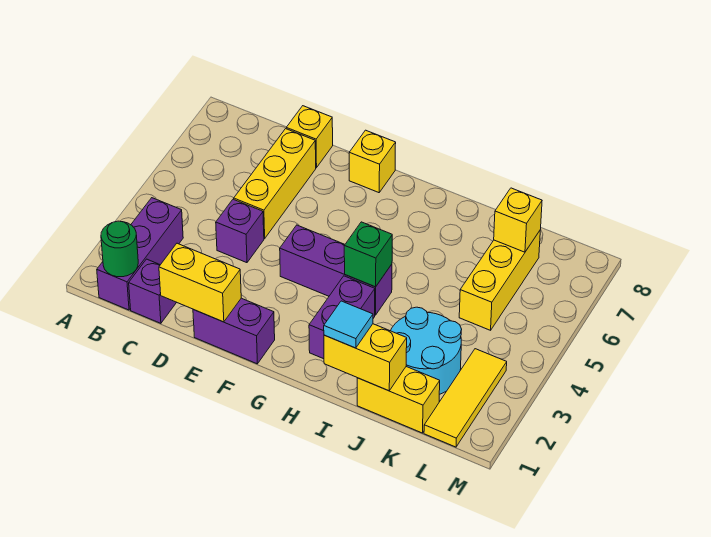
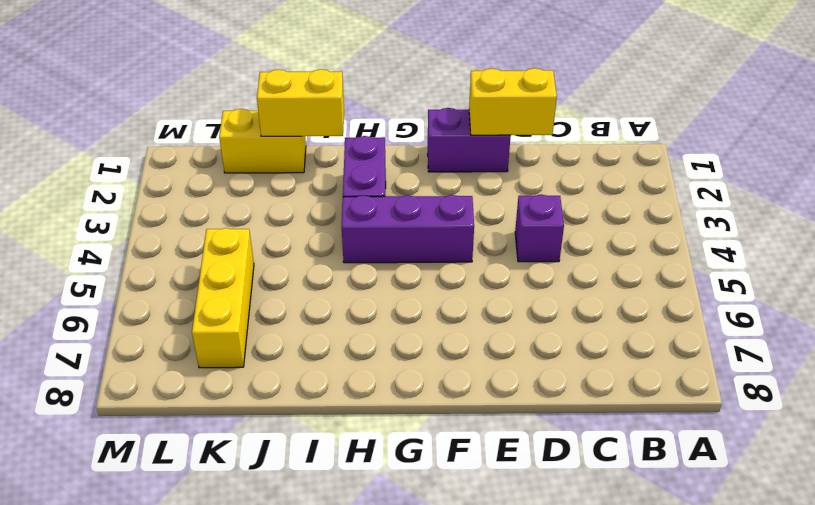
none -> purple 1x3 brick [97,198,183,310]
none -> purple 1x1 brick [129,259,177,323]
none -> yellow 1x3 brick [234,129,316,238]

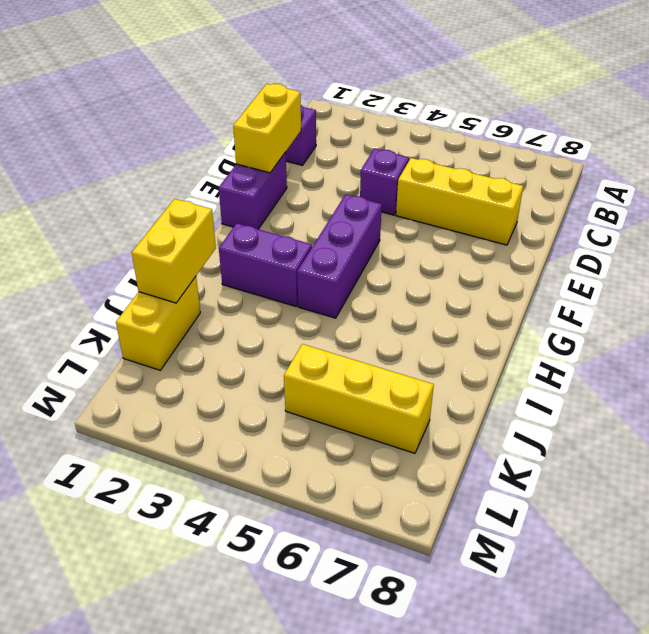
none -> purple 1x3 brick [97,198,183,310]
none -> yellow 1x1 brick [286,106,333,168]
none -> yellow 1x1 brick [349,130,396,193]

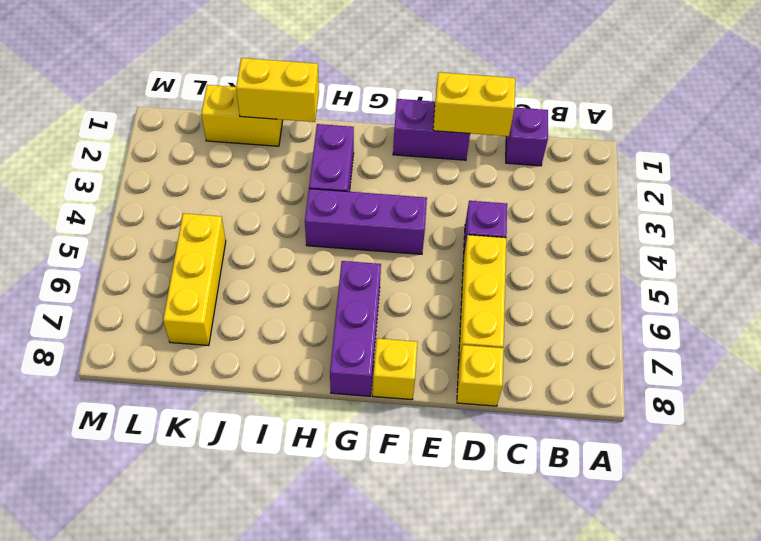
purple 1x3 brick [330,261,381,396] -> purple 1x3 brick moved to [97,198,183,310]
none -> cyan 2x2 round brick [390,307,462,394]
none -> yellow 1x3 tile [424,349,507,447]
none -> green 1x1 round brick [101,221,138,277]

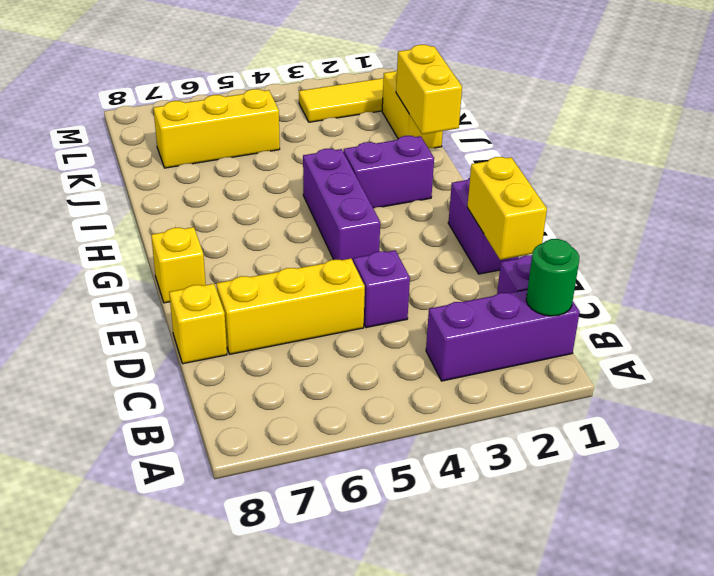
none -> cyan 2x2 round brick [390,307,462,394]
none -> green 1x1 brick [344,222,392,287]
none -> yellow 1x1 brick [494,188,542,252]

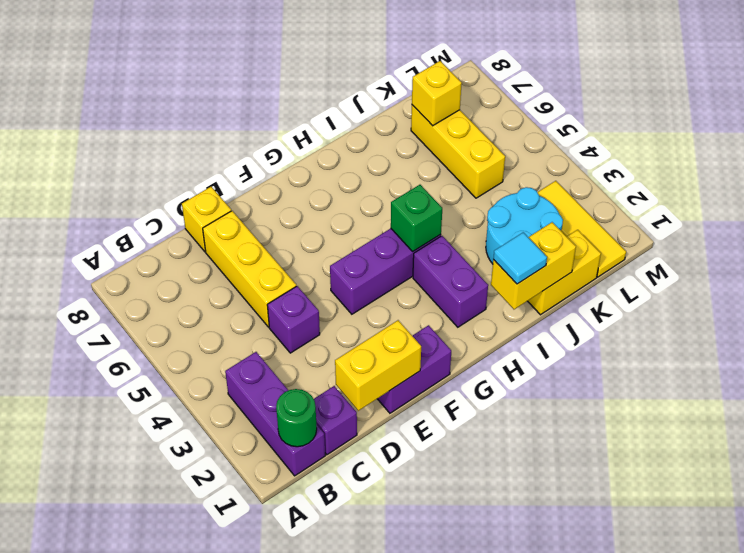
none -> yellow 1x1 brick [349,130,396,193]

